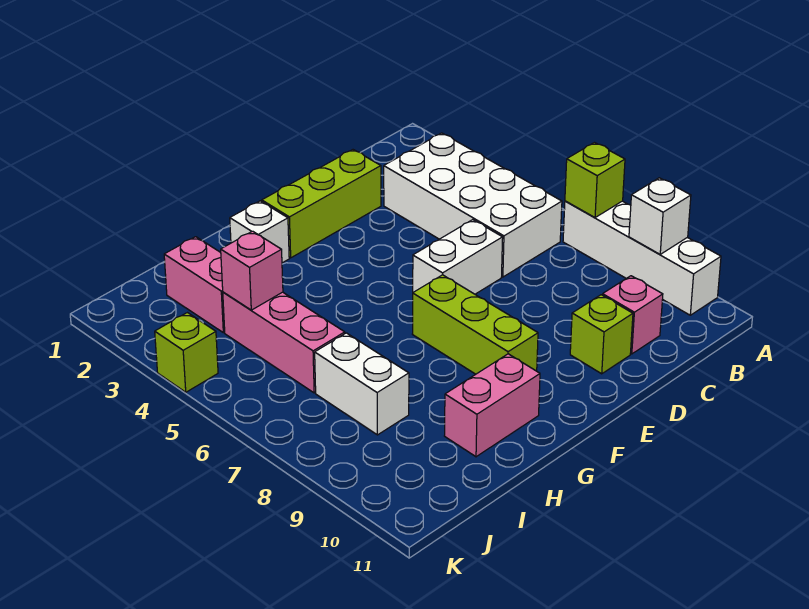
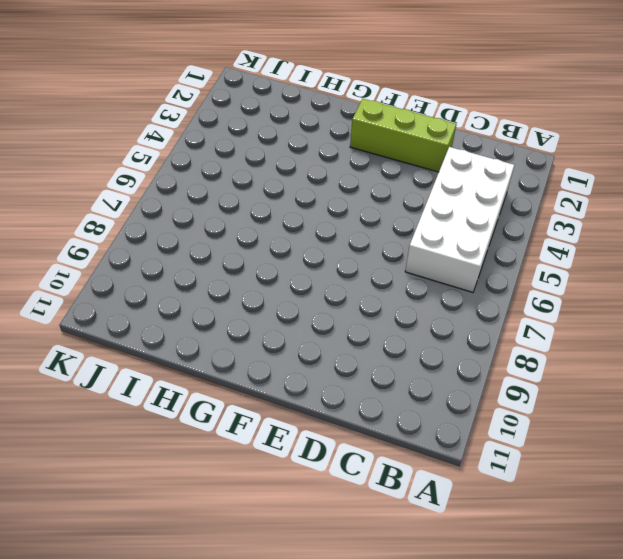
none -> white 1x4 brick [563,201,721,315]
none -> pink 1x1 brick [603,276,663,354]
none -> white 1x2 brick [413,220,503,294]

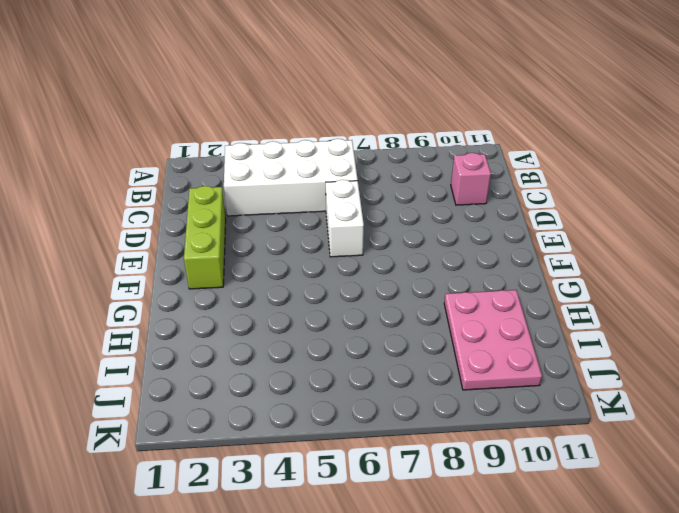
pink 2x3 plate [444,290,542,390] -> pink 1x2 brick [445,354,540,457]
none -> white 1x4 brick [563,201,721,315]
none -> lime 1x1 brick [570,295,633,374]
none -> lime 1x3 brick [413,275,538,374]

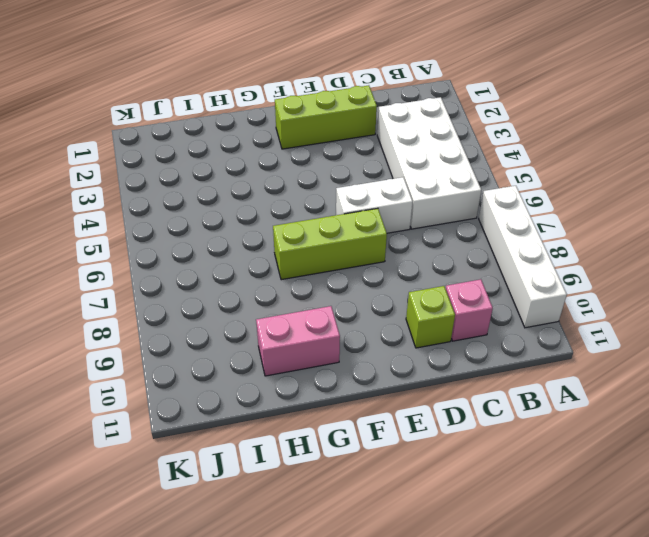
lime 1x3 brick [273,208,387,280] -> lime 1x3 brick turned to [413,275,538,374]
none -> white 1x1 brick [230,201,289,263]
none -> pink 1x2 brick [164,237,225,333]
none -> pink 1x3 brick [223,292,345,393]

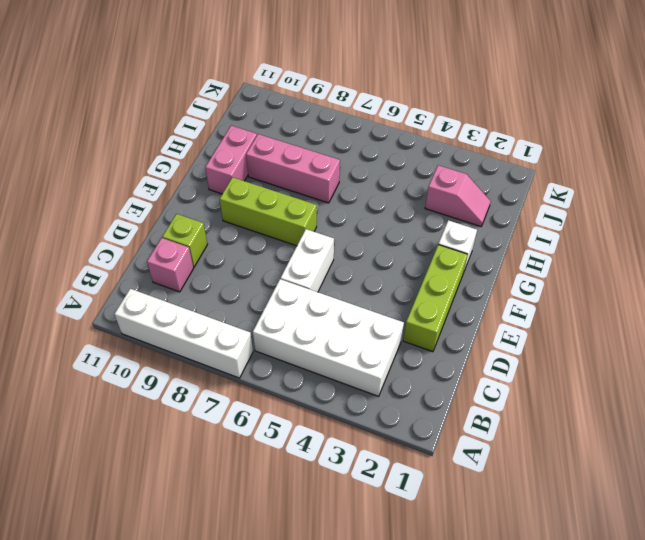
pink 1x3 brick [246,134,340,203] -> pink 1x3 brick moved to [223,292,345,393]
pink 1x2 slope [425,165,491,226] -> pink 1x2 brick [164,237,225,333]
none -> white 1x2 brick [315,333,409,435]
none -> lime 1x1 brick [155,313,218,392]
none -> lime 1x1 brick [565,143,625,218]

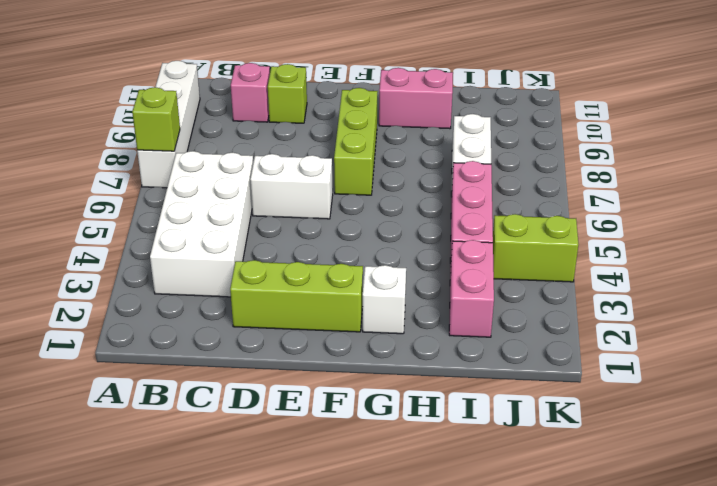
lime 1x2 brick [493,214,578,282] -> lime 1x1 brick [155,313,218,392]
none -> white 1x1 brick [629,178,691,254]
none -> pink 1x1 brick [221,231,283,310]

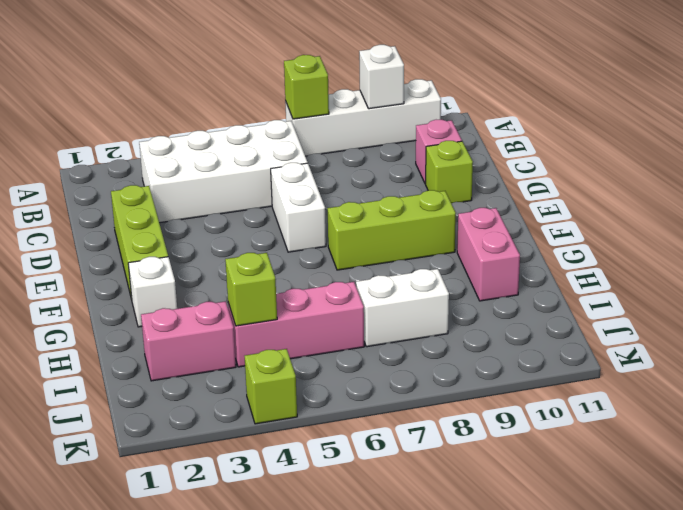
lime 1x1 brick [225,253,277,326] -> pink 1x1 brick [221,231,283,310]

